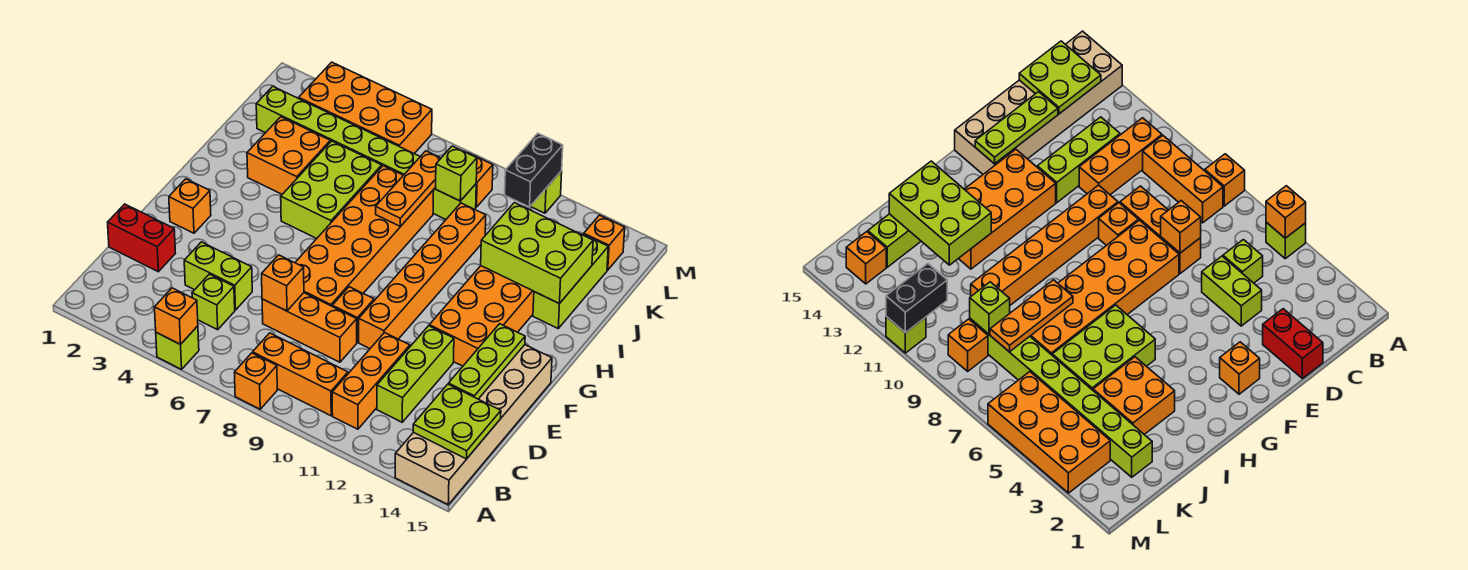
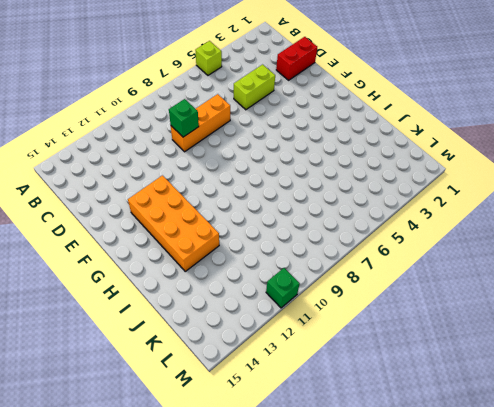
green 1x1 brick [169,99,199,137] -> none
green 1x1 brick [266,268,300,308] -> lime 1x1 brick [530,171,562,213]
none -> orange 1x1 brick [234,353,277,409]
none -> tan 2x6 brick [395,345,552,505]
none -> orange 1x3 brick [253,333,348,416]
none -> orange 1x3 brick [332,333,410,429]

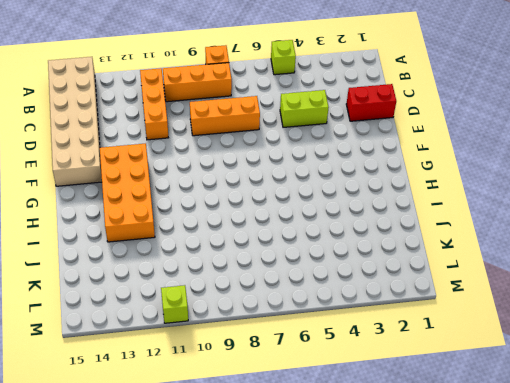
none -> lime 1x1 brick [192,274,235,330]
none -> lime 1x3 brick [377,326,454,422]
none -> orange 2x6 brick [295,166,434,306]
none -> orange 1x1 brick [332,287,374,342]

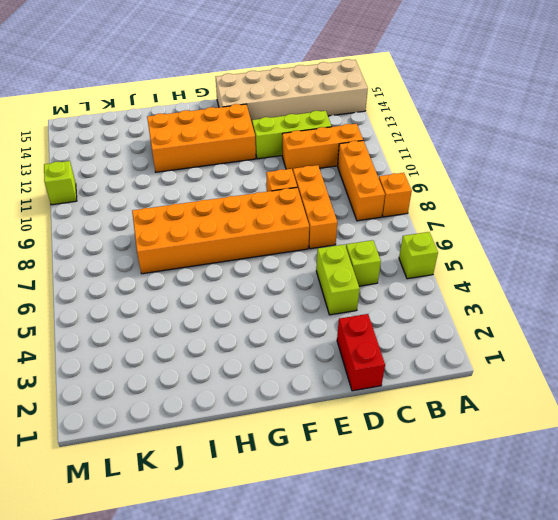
none -> orange 1x6 brick [359,203,486,349]
none -> orange 1x1 brick [169,179,211,233]
none -> lime 2x3 brick [281,141,382,239]
none -> orange 2x2 brick [247,117,330,194]

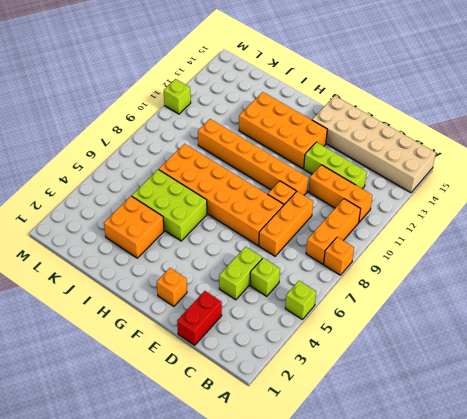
none -> lime 1x3 brick [533,234,608,328]
none -> lime 1x8 brick [256,86,476,219]
none -> orange 2x4 brick [299,62,432,154]
none -> orange 1x1 brick [468,153,493,207]

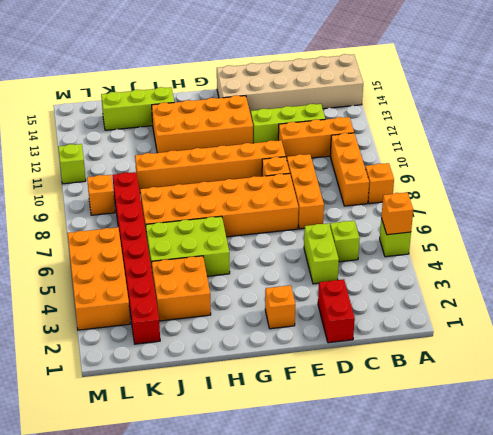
red 1x8 brick [112,172,160,344] -> lime 1x8 brick [256,86,476,219]
none -> orange 1x1 brick [584,215,625,270]
none -> lime 2x2 plate [413,384,501,459]
none -> orange 1x1 brick [262,255,304,311]
none -> lime 1x3 plate [449,324,525,399]

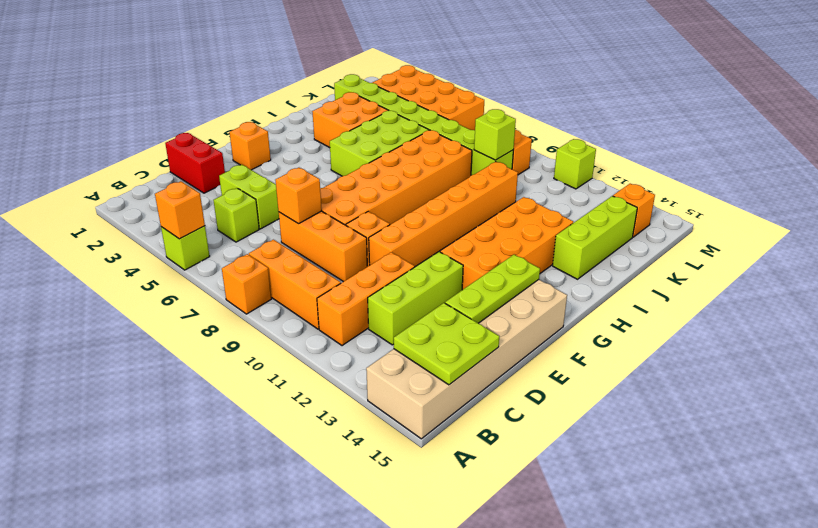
none -> orange 1x3 plate [376,151,441,227]
none -> lime 2x3 brick [481,203,593,304]
none -> black 1x2 brick [505,134,563,207]

